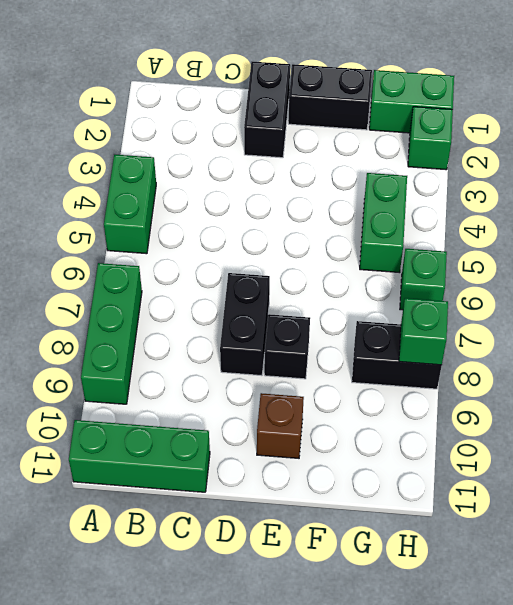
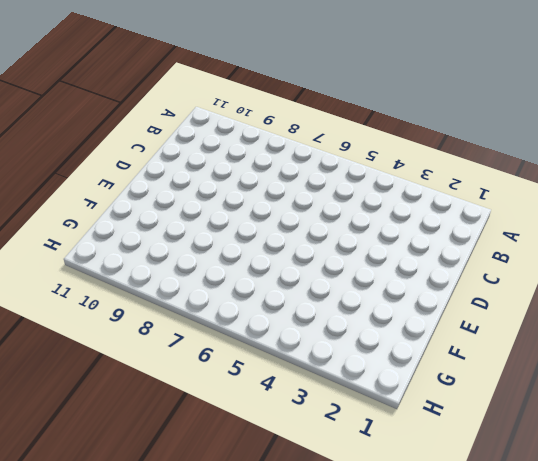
none -> green 1x2 brick [104,155,156,254]
none -> green 1x3 brick [81,263,142,404]
none -> green 1x3 brick [69,420,210,492]

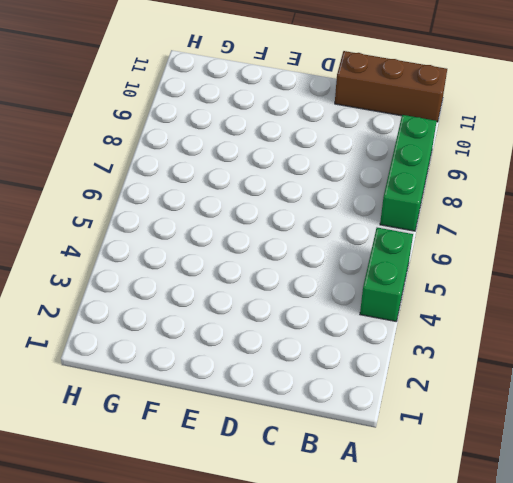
brown 1x3 brick [335,51,447,122] -> green 1x3 brick [69,420,210,492]
none -> black 1x2 brick [244,62,290,158]
none -> black 1x2 brick [220,273,270,376]
none -> black 1x2 brick [288,64,372,130]

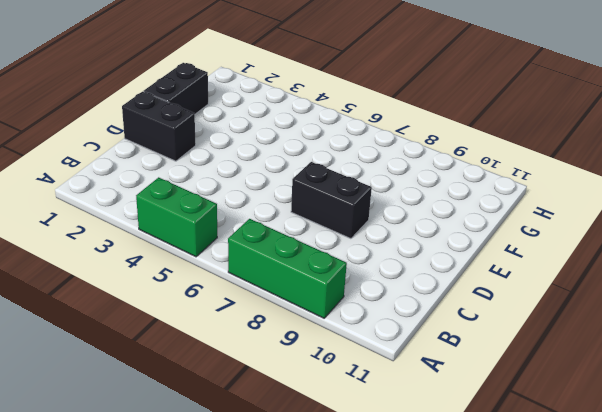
none -> green 1x3 brick [69,420,210,492]
none -> black 1x1 brick [264,314,310,379]
none -> brown 1x1 brick [257,393,304,458]

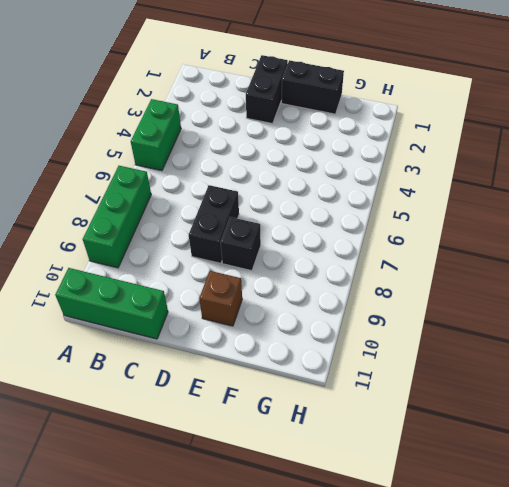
none -> green 1x2 brick [369,70,454,133]
none -> green 1x2 brick [360,173,407,273]
none -> black 1x2 brick [352,321,442,389]

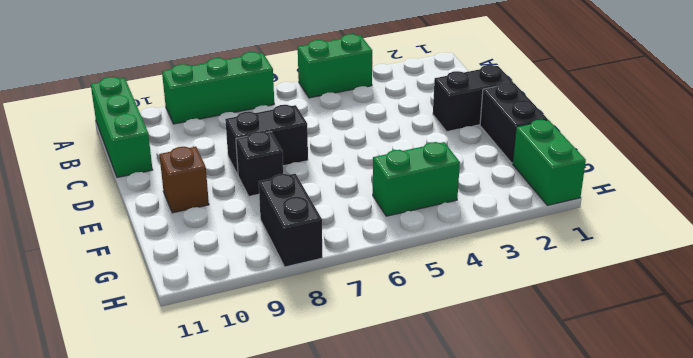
none -> green 1x1 brick [408,107,453,170]
none -> green 1x1 brick [400,249,447,310]
none -> green 1x1 brick [399,298,448,365]

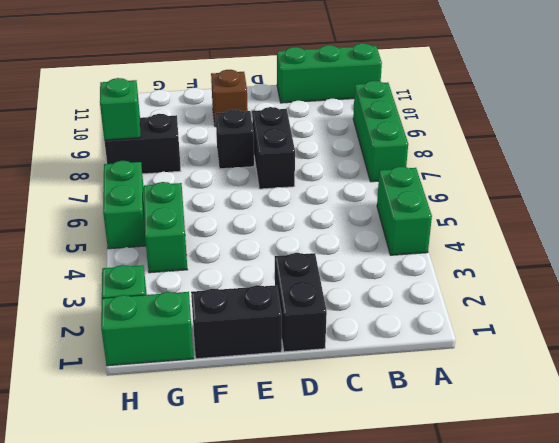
green 1x2 brick [103,161,146,249] -> green 1x1 brick [400,249,447,310]

